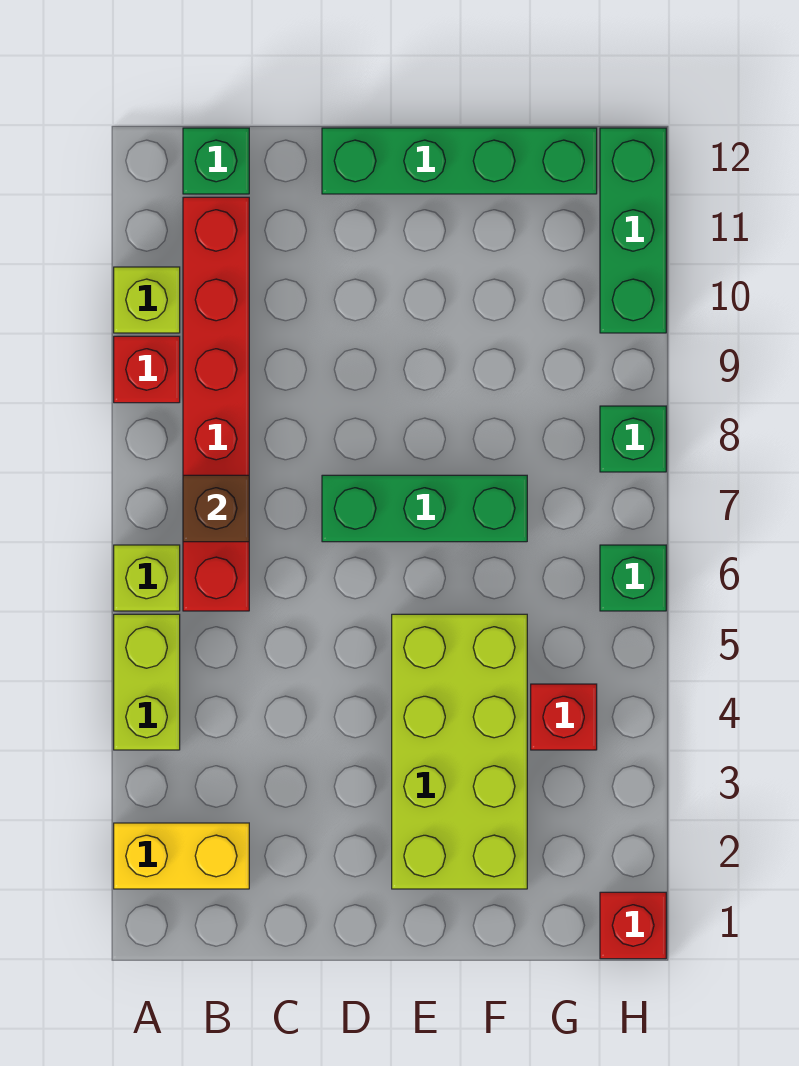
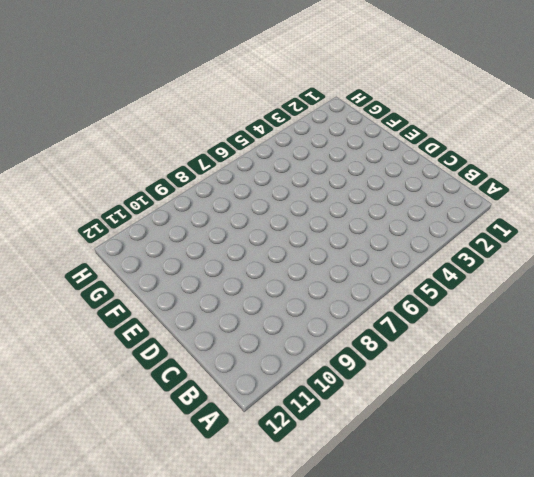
none -> yellow 1x2 brick [114,823,249,889]
none -> lime 1x2 brick [114,614,180,750]
none -> lime 1x1 brick [114,545,180,611]

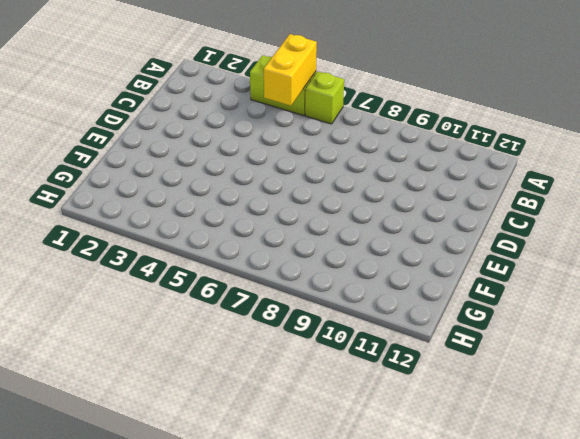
yellow 1x2 brick [264,34,317,106] -> yellow 1x2 brick moved to [114,823,249,889]
none -> red 1x1 brick [114,336,180,403]
none -> lime 1x1 brick [114,267,180,333]
none -> red 1x6 brick [183,197,249,611]

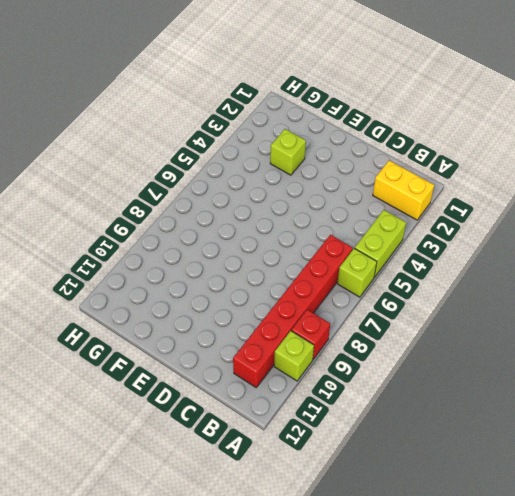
lime 1x1 brick [270,129,306,175] -> lime 2x4 brick [392,614,527,889]
none -> green 1x1 brick [183,128,249,194]
none -> green 1x3 brick [322,475,527,542]
none -> green 1x4 brick [322,128,597,194]

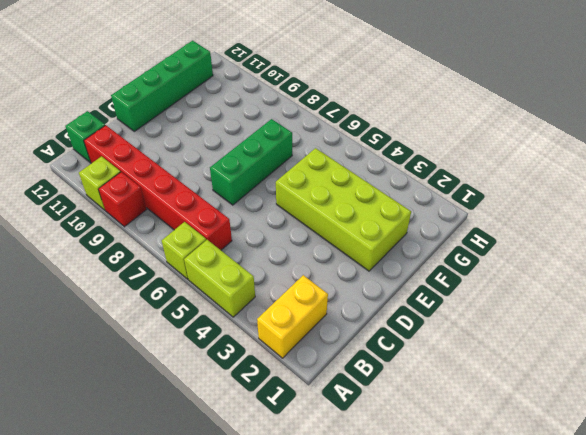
none -> red 1x1 brick [531,684,597,750]
none -> red 1x1 brick [600,892,666,959]
none -> green 1x1 brick [600,545,666,611]

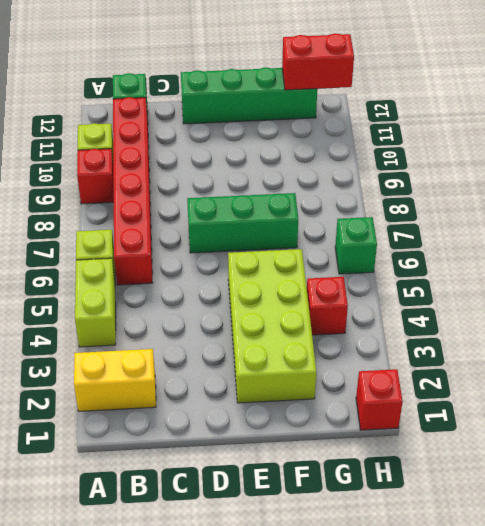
red 1x2 brick [282,33,354,90] -> none
none -> green 1x1 brick [600,406,666,472]
none -> green 1x3 brick [600,128,666,333]
none -> brown 1x1 brick [183,475,249,542]

